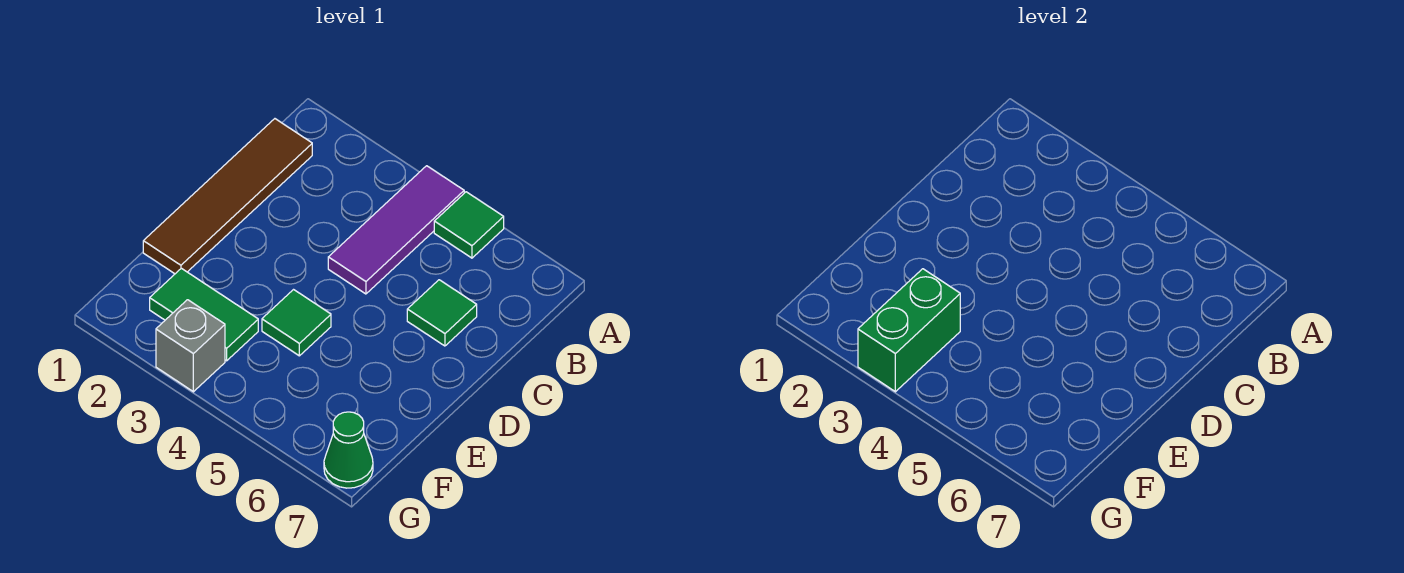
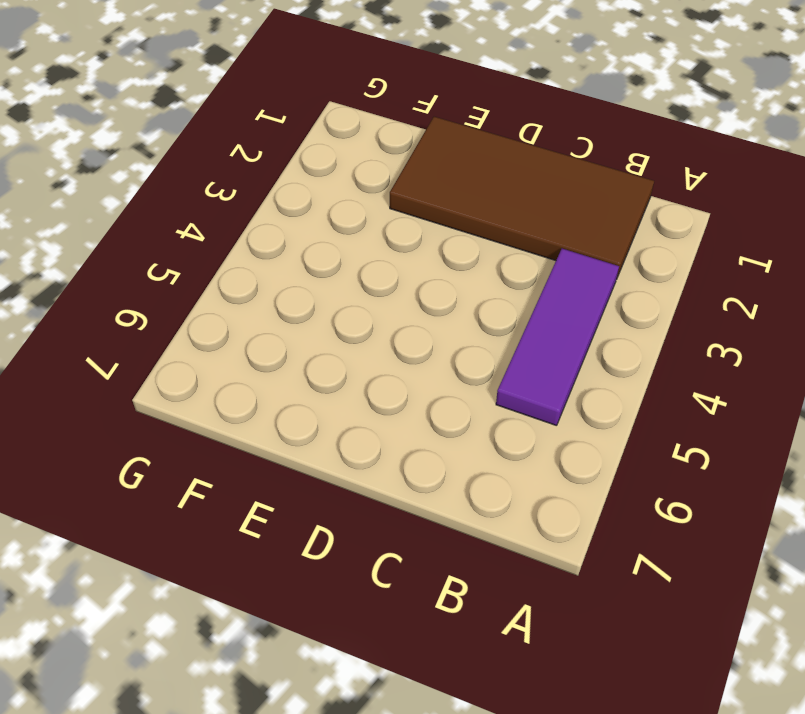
brown 2x4 tile [390,117,654,278] -> brown 1x4 tile [143,119,312,274]
purple 1x3 tile [496,249,619,426] -> purple 1x3 tile turned to [328,166,464,294]
none -> green 1x1 tile [434,192,504,258]
none -> green 1x1 tile [407,280,477,346]

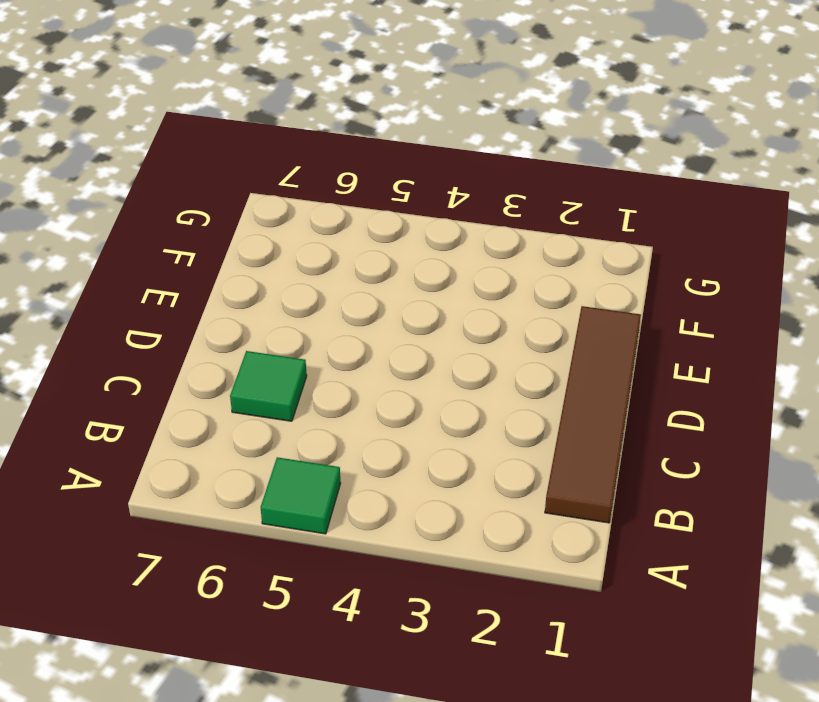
none -> purple 1x3 tile [328,166,464,294]
none -> green 1x1 tile [262,290,331,356]

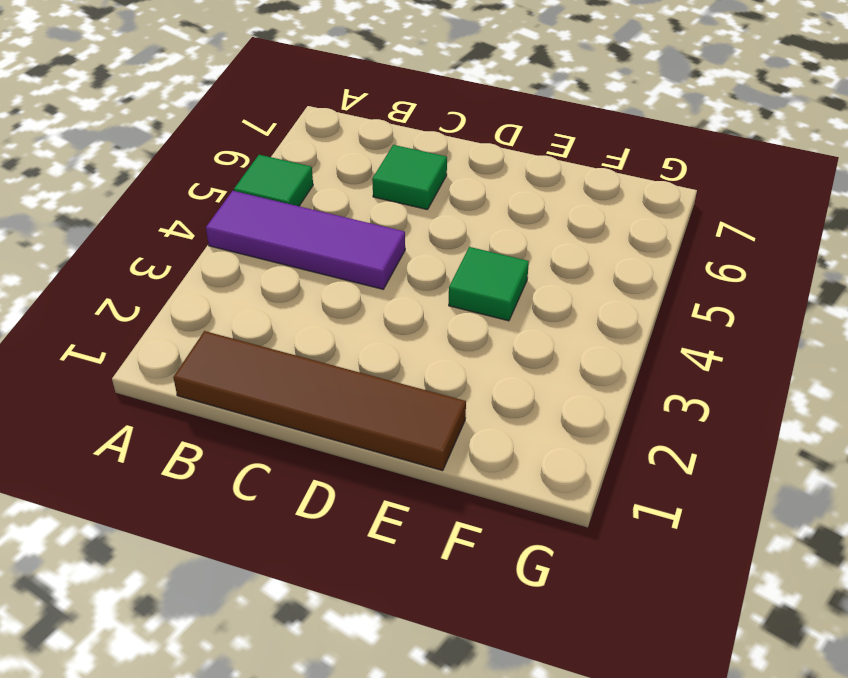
none -> green 1x2 tile [150,268,258,361]
none -> grey 1x1 brick [156,300,225,392]

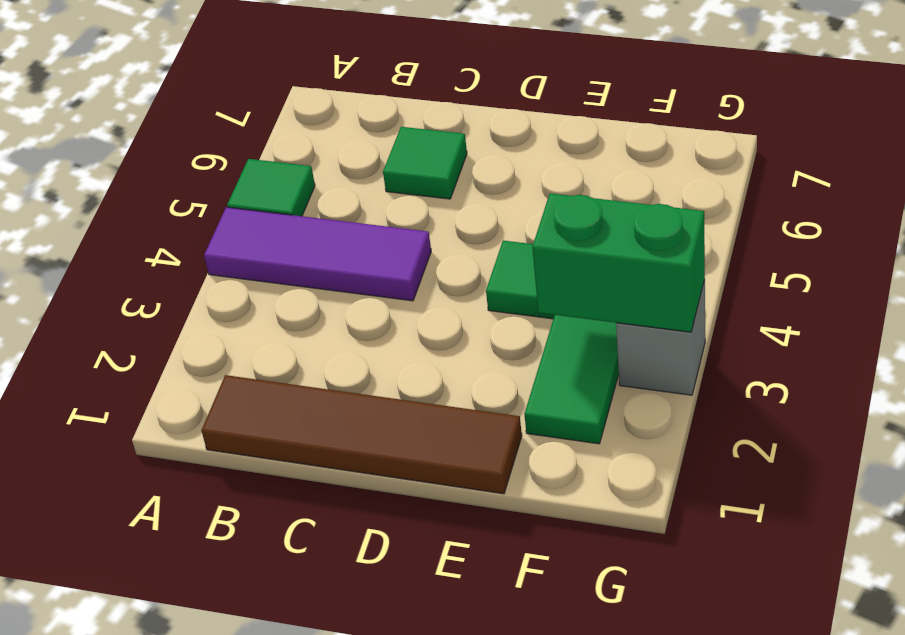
none -> green 1x1 cone [324,412,373,488]

